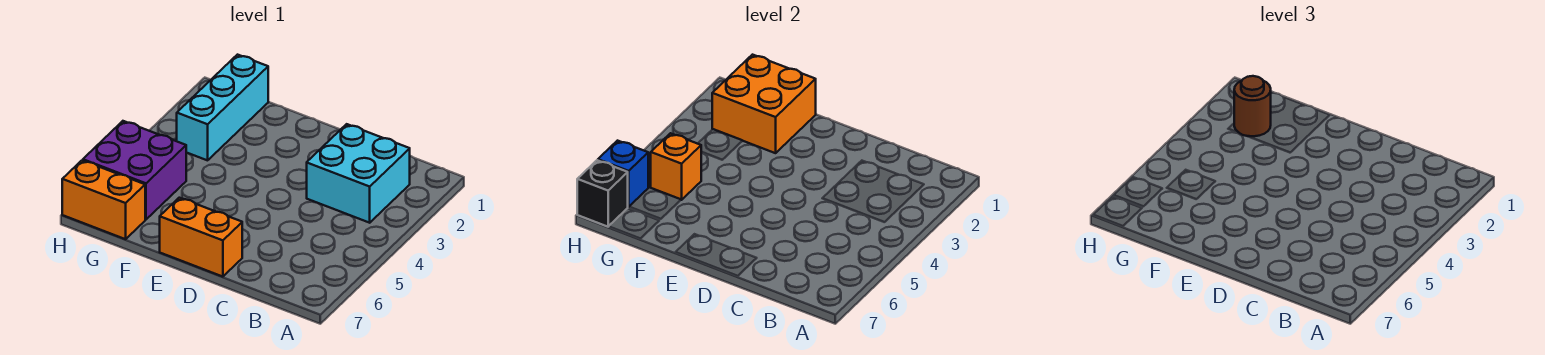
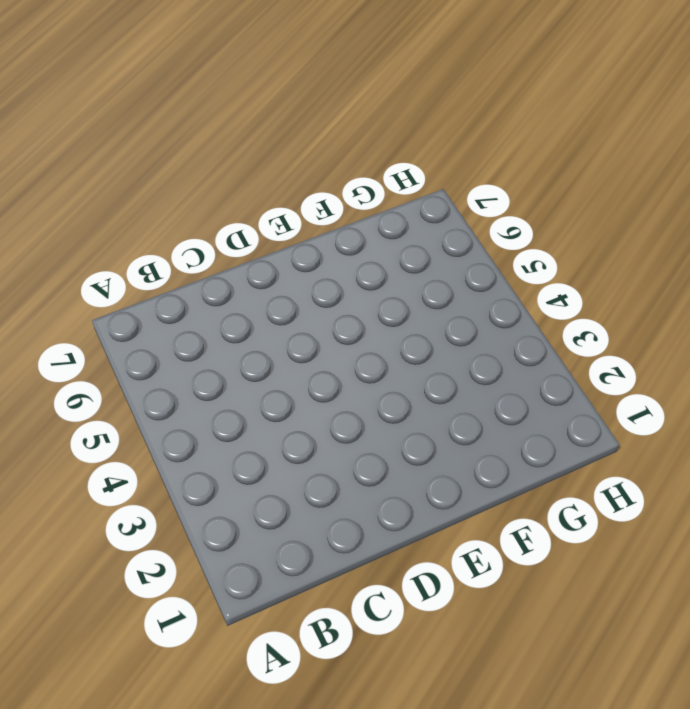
none -> cyan 2x2 brick [307,124,410,223]
none -> orange 1x2 brick [160,198,242,277]

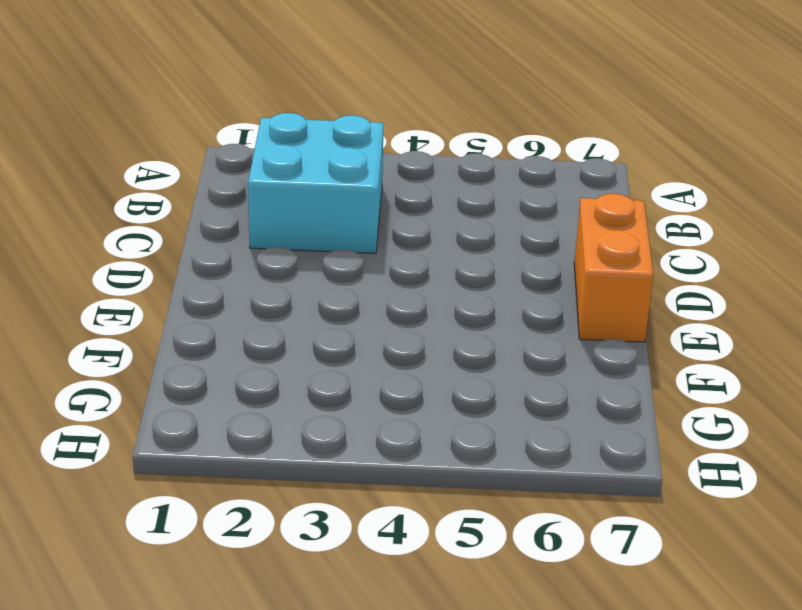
none -> cyan 1x3 brick [177,55,268,160]
none -> purple 2x2 brick [83,121,186,219]

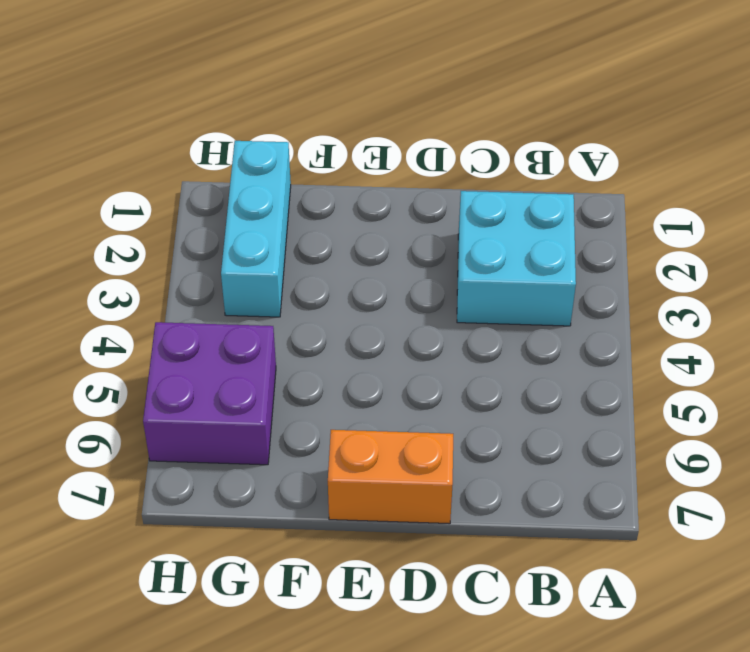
none -> orange 1x2 brick [62,160,145,239]
none -> orange 2x2 brick [712,55,816,153]

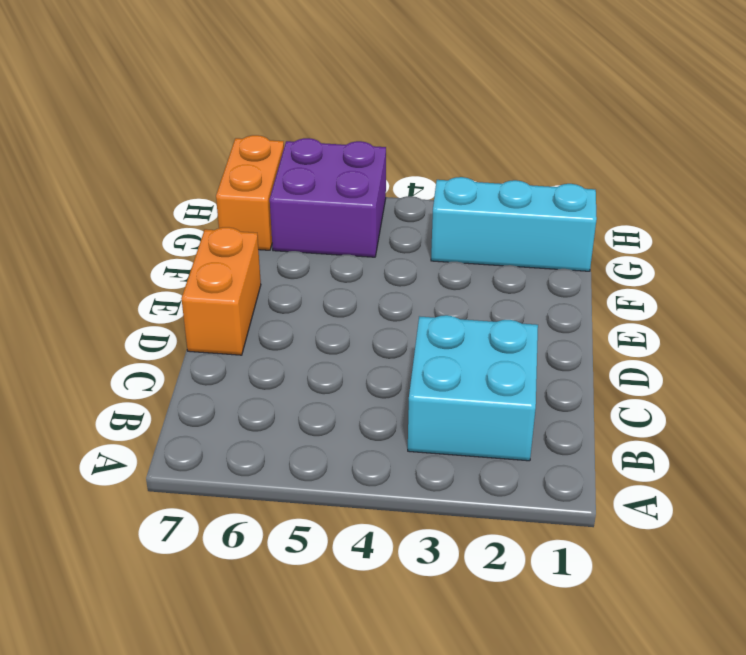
none -> orange 2x2 brick [712,55,816,153]
none -> orange 1x1 brick [651,133,701,200]

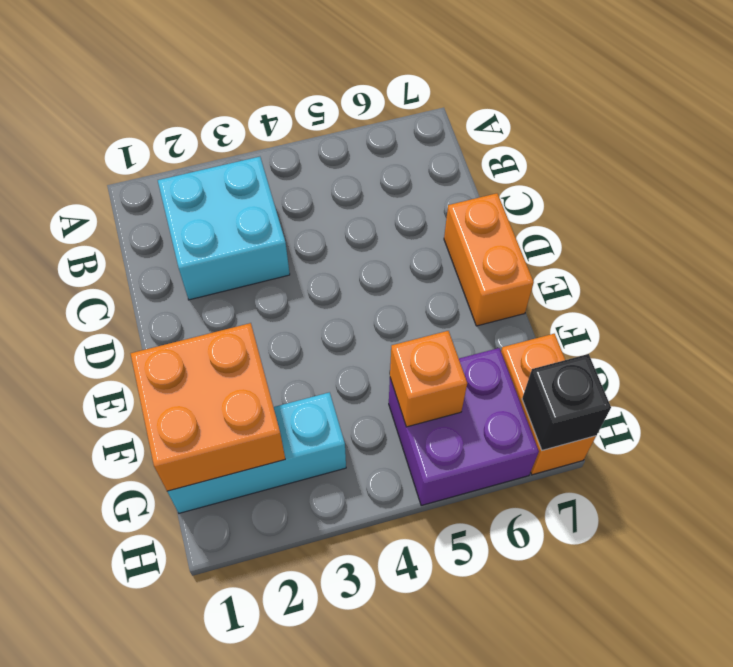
none -> blue 1x1 brick [598,141,648,207]
none -> brown 1x1 round brick [1234,76,1271,136]

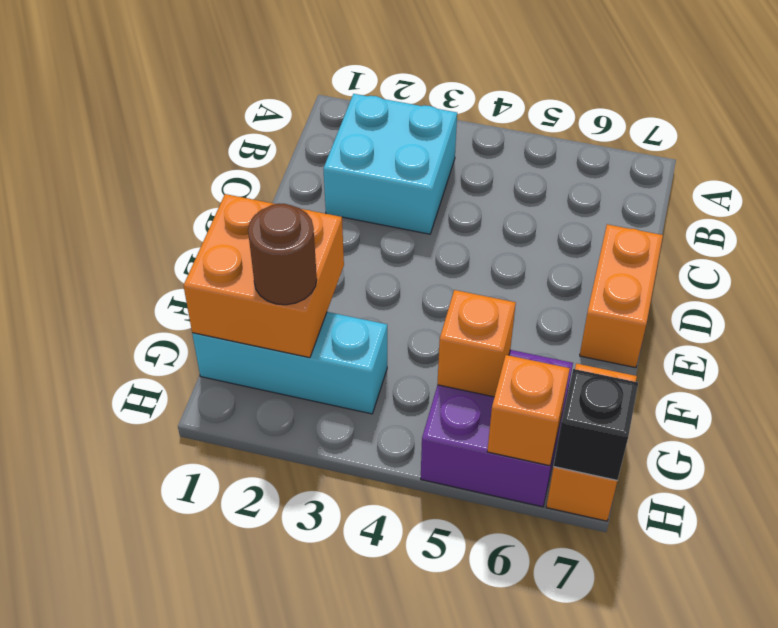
orange 1x1 brick [487,355,570,466] -> blue 1x1 brick [598,141,648,207]

